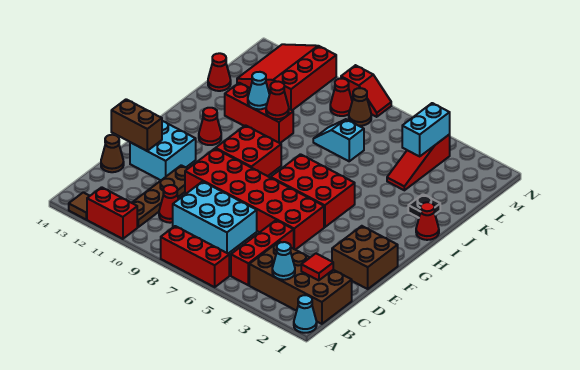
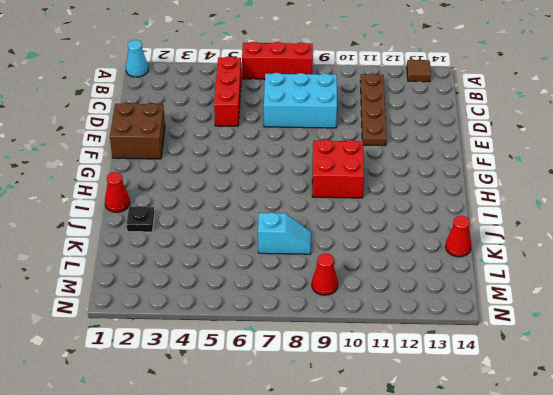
none -> red 1x2 brick [87,187,137,239]
none -> brown 2x4 brick [249,241,352,324]
none -> red 1x1 cone [159,185,179,223]
none -> brown 1x1 cone [101,135,124,172]

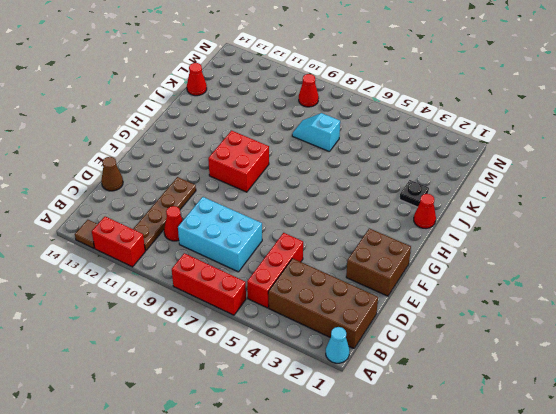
none -> red 2x6 brick [185,149,324,250]
none -> cyan 2x2 brick [130,121,196,180]
none -> red 2x3 brick [271,154,355,227]
none -> red 1x1 cone [199,108,221,145]

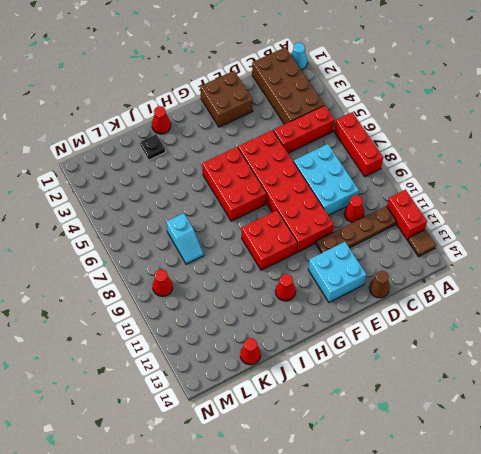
none -> red 1x3 brick [225,83,293,143]
none -> red 1x3 slope [387,135,450,190]
none -> red 3x3 slope [237,44,336,110]
none -> brown 1x1 cone [349,88,371,126]

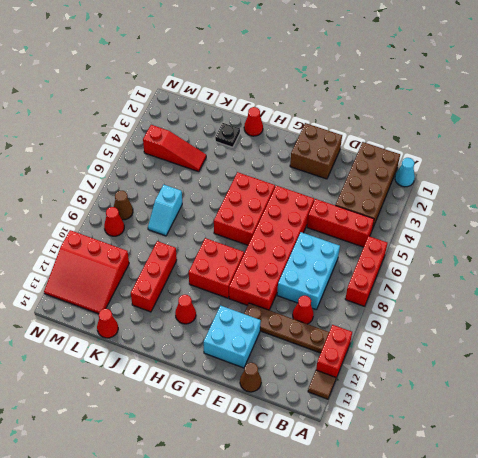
none -> red 1x2 slope [341,65,391,117]
none -> cyan 1x1 cone [272,242,295,280]
none -> red 1x1 tile [301,253,333,280]
none -> brown 1x2 brick [111,99,162,151]

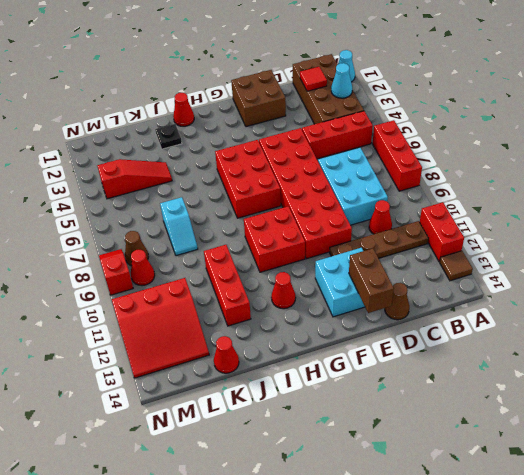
none -> red 1x1 cone [266,81,289,119]
none -> cyan 1x1 cone [248,72,270,109]
none -> cyan 1x2 brick [402,103,450,156]

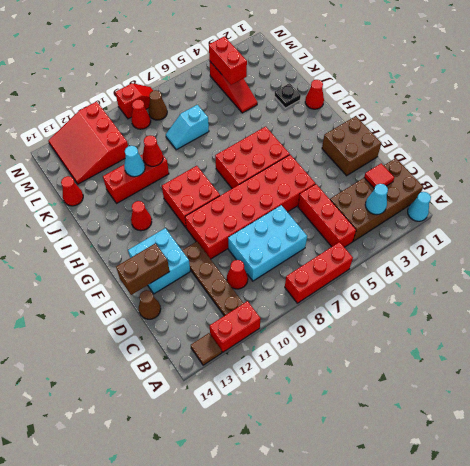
red 1x2 brick [209,36,247,85] -> cyan 1x2 brick [402,103,450,156]

